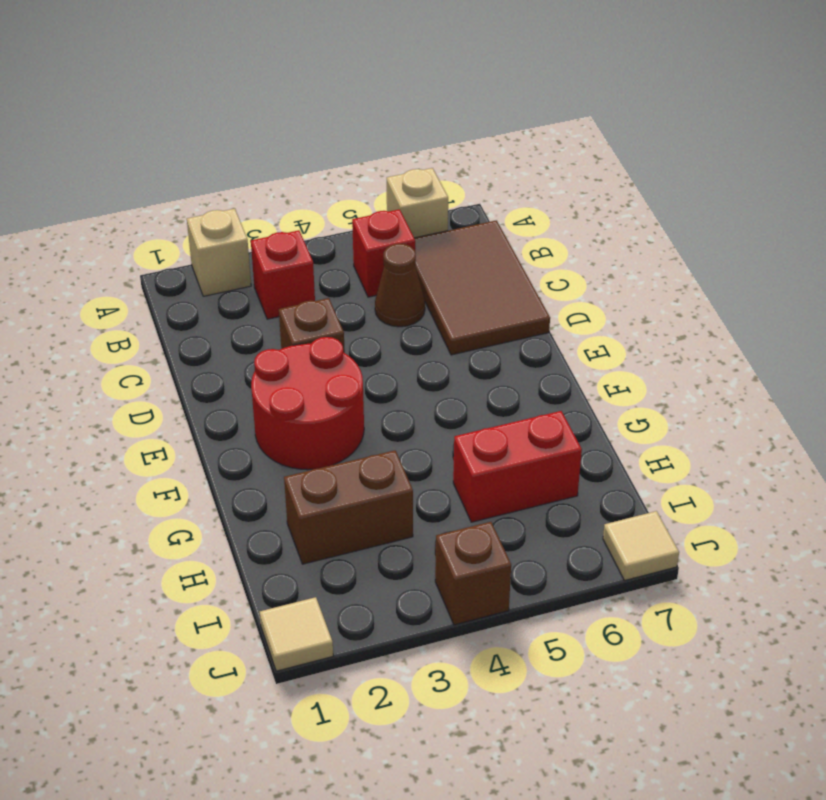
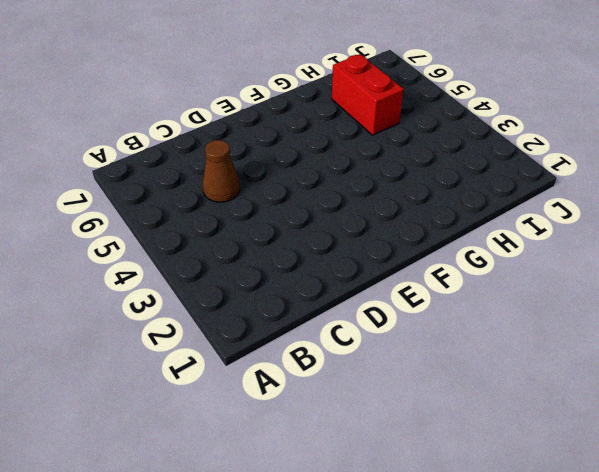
none -> tan 1x1 brick [187,209,251,296]
none -> tan 1x1 brick [387,168,448,238]
none -> red 1x1 brick [251,230,315,319]

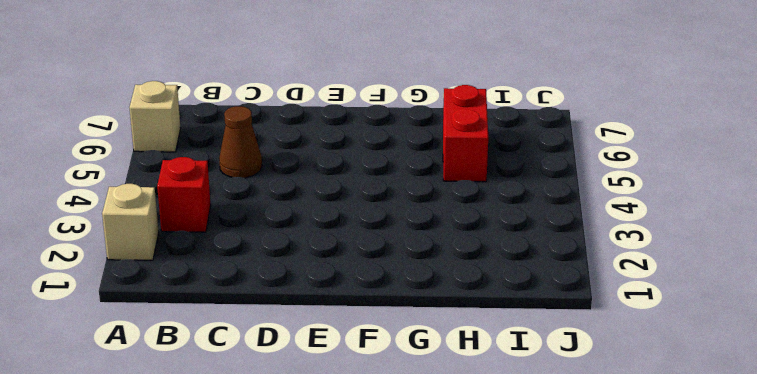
none -> red 1x1 brick [352,209,415,297]
none -> brown 2x3 tile [414,220,550,355]
none -> brown 1x1 brick [279,298,345,353]

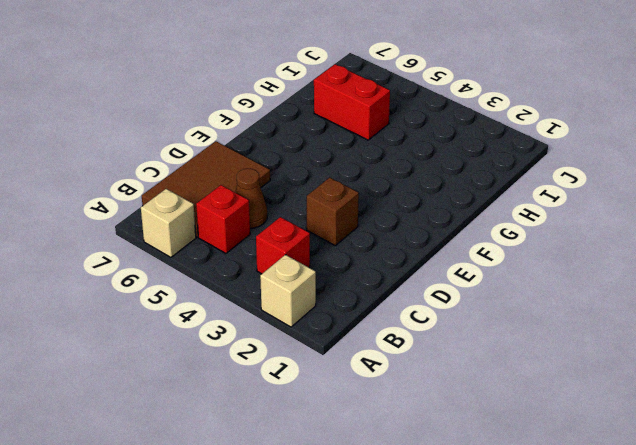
none -> red 2x2 round brick [251,337,364,470]
none -> brown 1x2 brick [284,450,413,564]
none -> tan 1x1 tile [260,597,333,671]

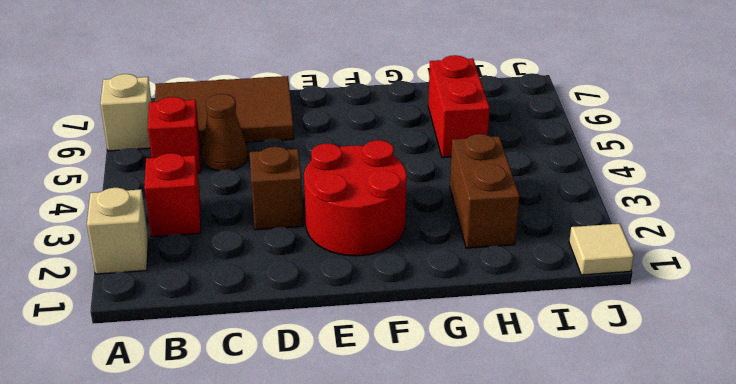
none -> brown 1x1 brick [435,522,511,625]
none -> tan 1x1 tile [603,511,679,581]

